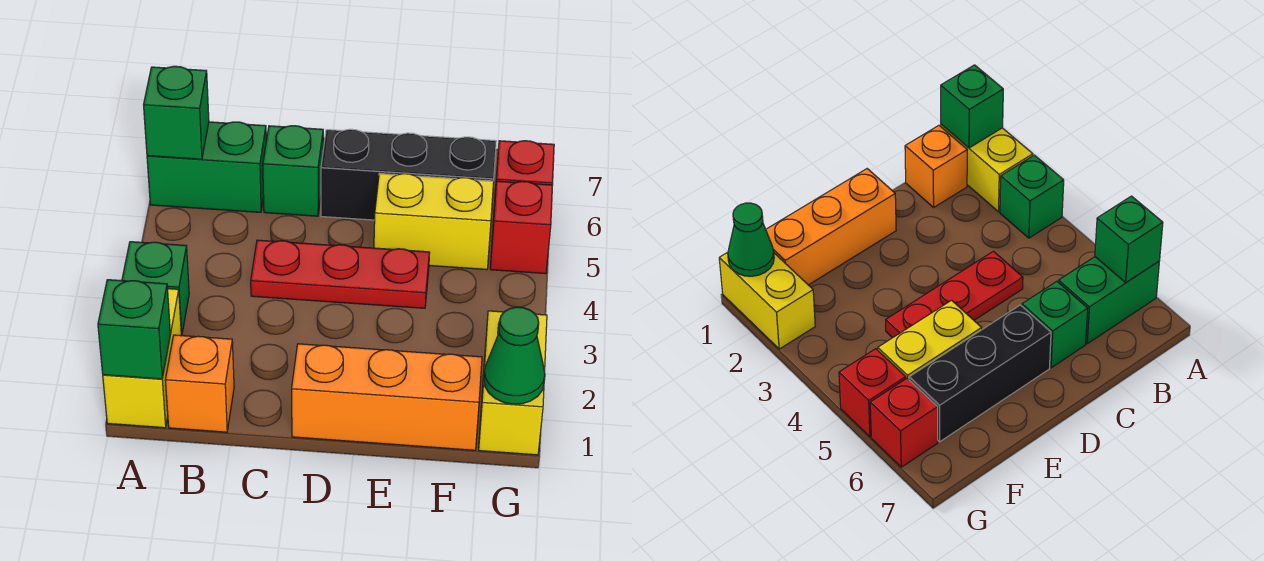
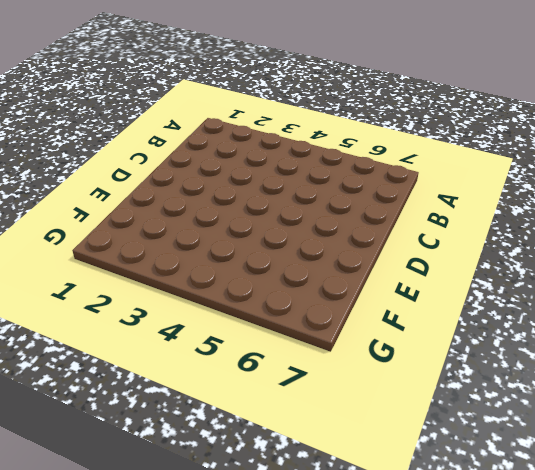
none -> yellow 1x2 brick [103,289,181,428]
none -> green 1x1 brick [122,242,189,336]
none -> green 1x2 brick [147,122,266,212]

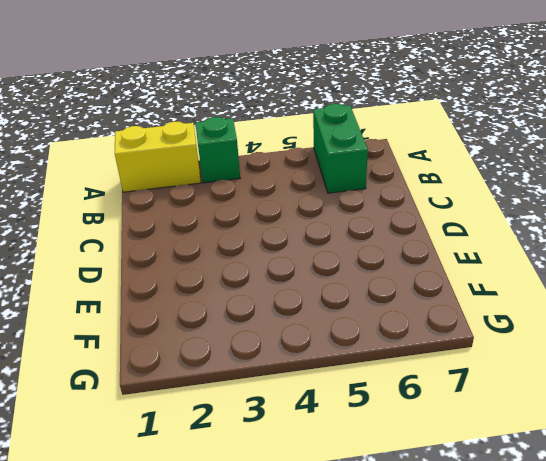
none -> orange 1x1 brick [165,335,234,432]
none -> red 1x3 plate [251,240,430,308]
none -> green 1x1 brick [263,126,323,216]

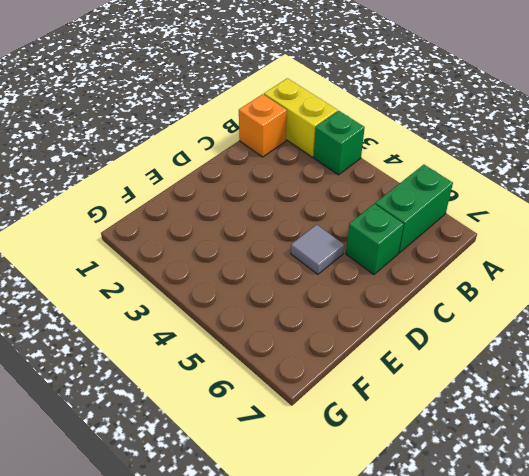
grey 1x1 tile [291,225,344,274] -> none
none -> red 1x3 plate [251,240,430,308]
none -> orange 1x3 brick [292,344,482,450]
none -> black 1x3 brick [321,129,496,220]

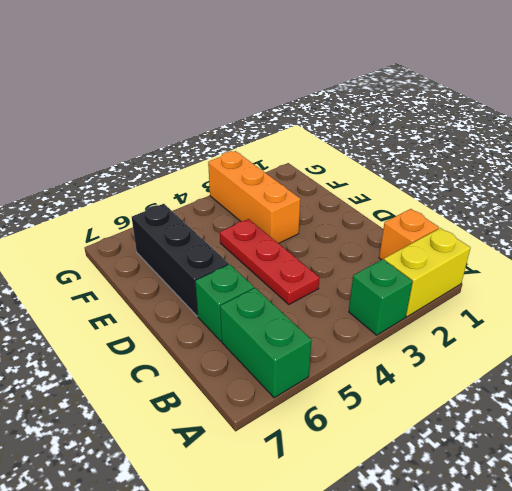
orange 1x3 brick [208,151,300,243] -> orange 1x3 brick moved to [292,344,482,450]
none -> yellow 1x2 brick [374,174,494,270]
none -> yellow 1x2 brick [479,311,547,455]
none -> red 1x1 brick [490,181,553,274]

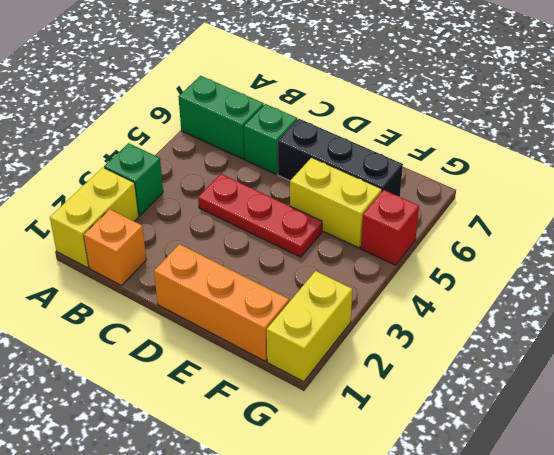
none -> red 1x1 brick [493,141,554,221]
none -> green 1x1 brick [98,280,170,379]
none -> green 1x1 brick [144,66,209,159]

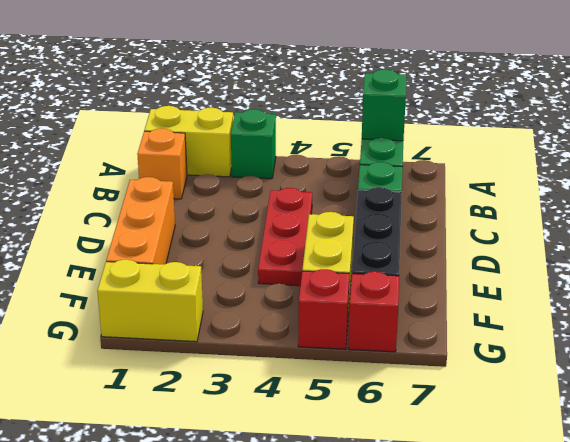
none -> green 1x1 brick [98,280,170,379]
none -> green 1x1 cone [484,307,545,404]

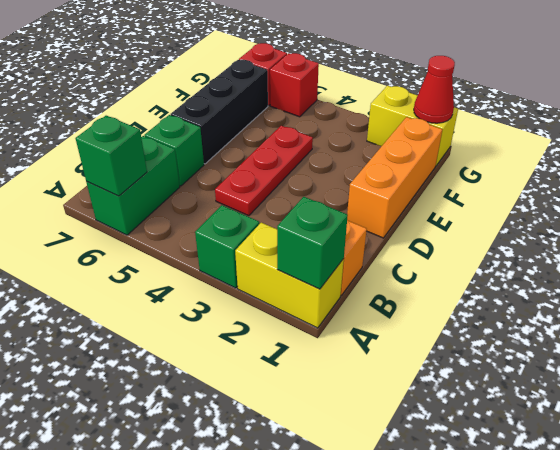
red 1x1 cone [414,56,455,123] -> green 1x1 cone [484,307,545,404]
none -> yellow 1x2 brick [374,174,494,270]

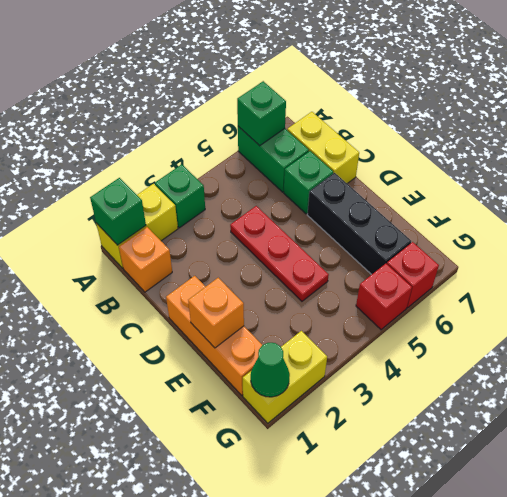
yellow 1x2 brick [287,112,359,183] -> yellow 1x2 brick moved to [374,174,494,270]
orange 1x1 brick [188,278,244,348] -> none

